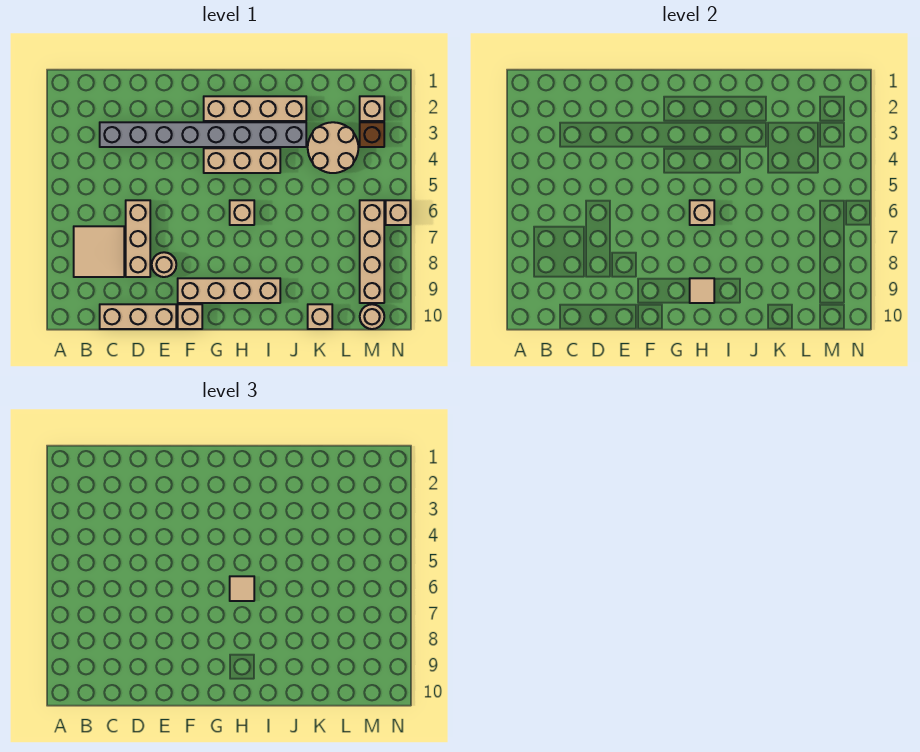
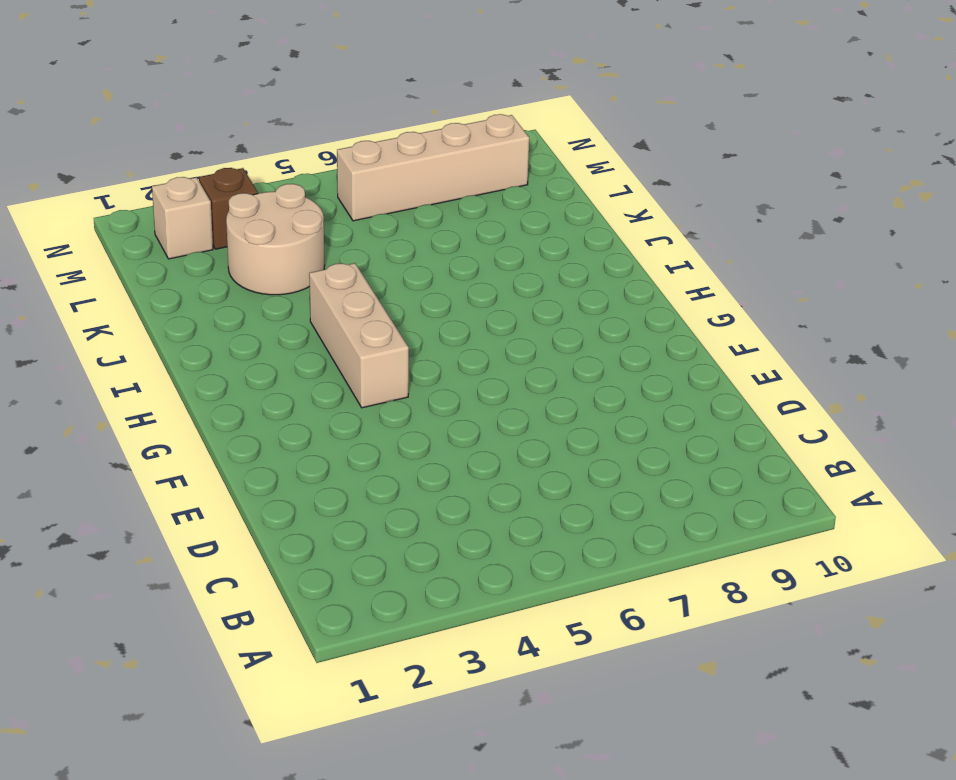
none -> tan 2x2 tile [74,226,124,277]
none -> grey 1x8 brick [100,122,306,147]
none -> tan 1x3 brick [100,304,176,329]

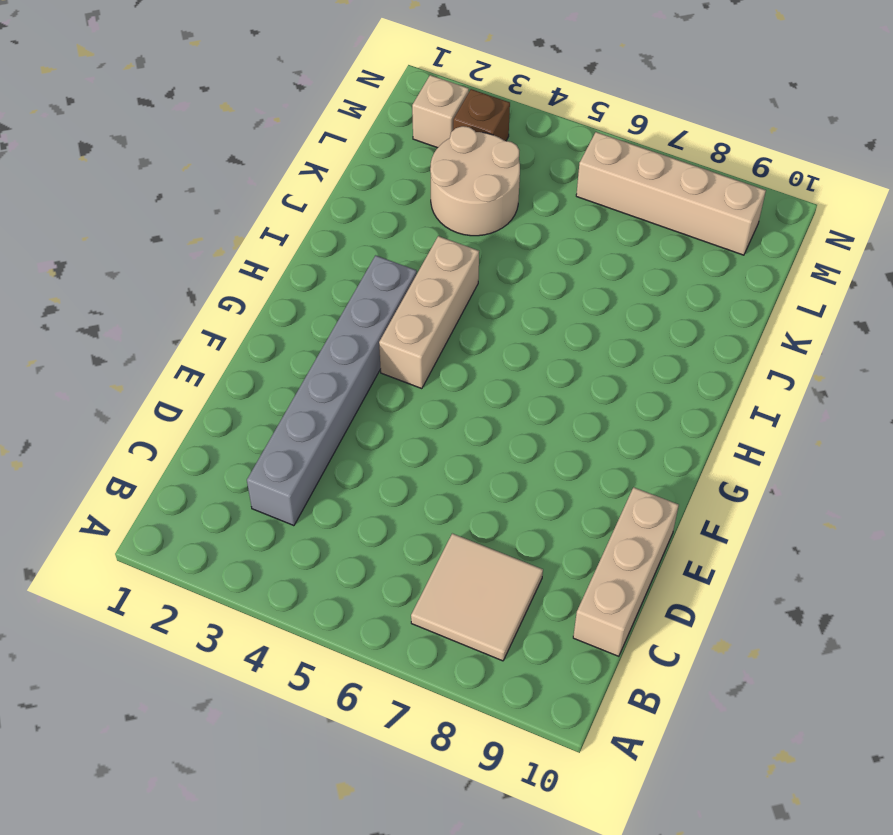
grey 1x6 brick [247,255,417,526] -> grey 1x8 brick [100,122,306,147]
none -> tan 1x3 brick [126,200,150,277]
none -> tan 1x1 round brick [152,252,176,277]
none -> tan 1x4 brick [178,278,280,303]

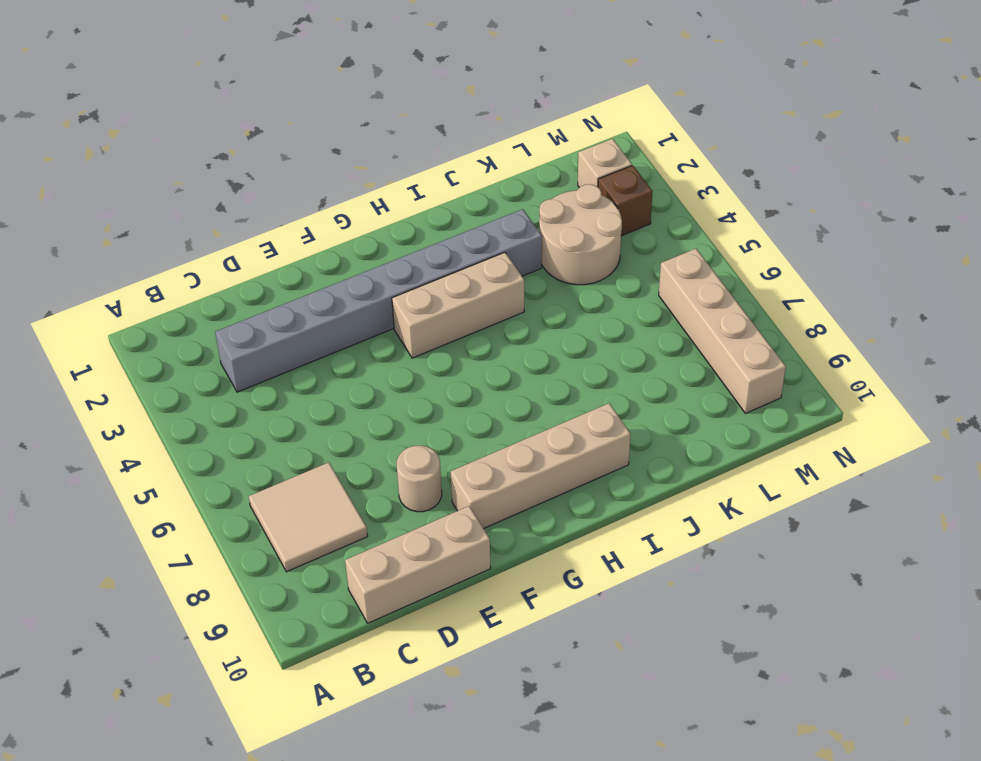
none -> tan 1x3 brick [126,200,150,277]
none -> tan 1x1 brick [178,304,202,329]
none -> tan 1x4 brick [204,96,306,121]

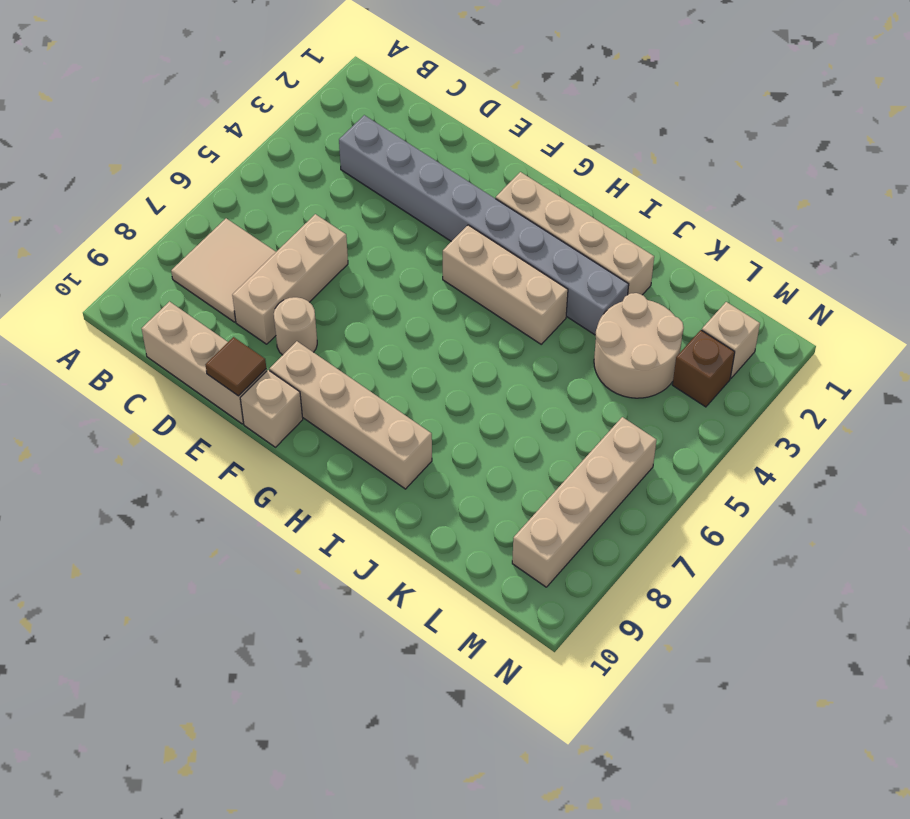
brown 1x1 tile [206,337,266,396] -> none
none -> tan 1x1 brick [230,200,254,225]
none -> tan 1x1 brick [308,304,332,329]
none -> tan 1x1 round brick [360,304,384,329]

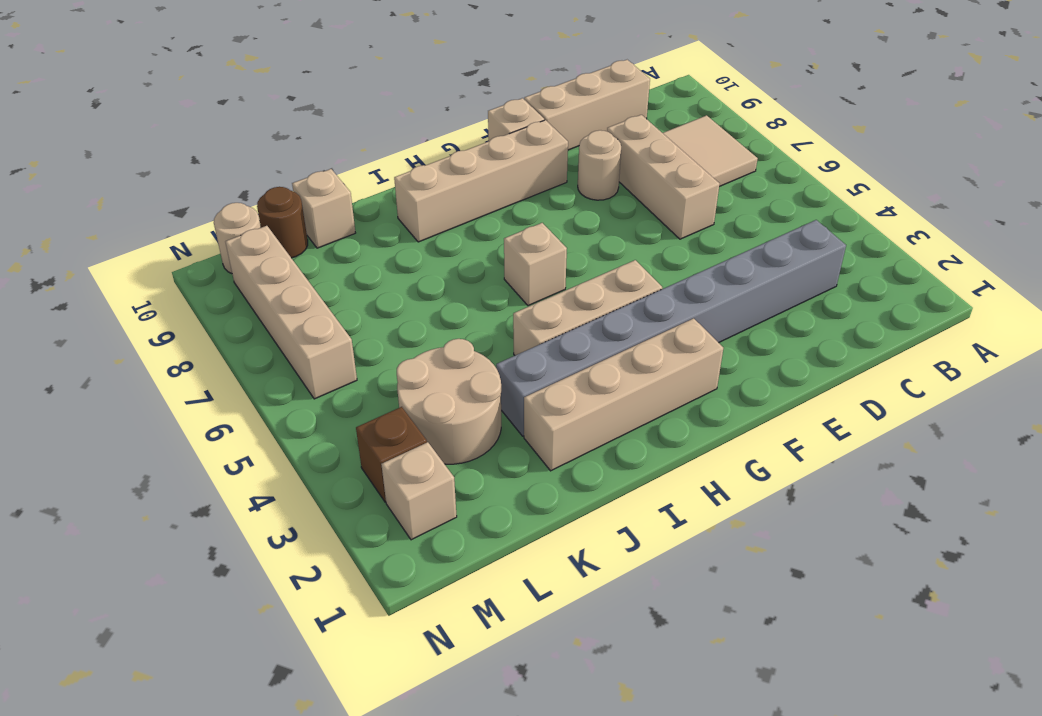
brown 1x1 round brick [257,187,308,258] -> none
none -> tan 1x1 brick [386,200,410,225]
none -> tan 1x1 brick [690,200,714,225]
none -> tan 1x1 tile [690,278,714,303]

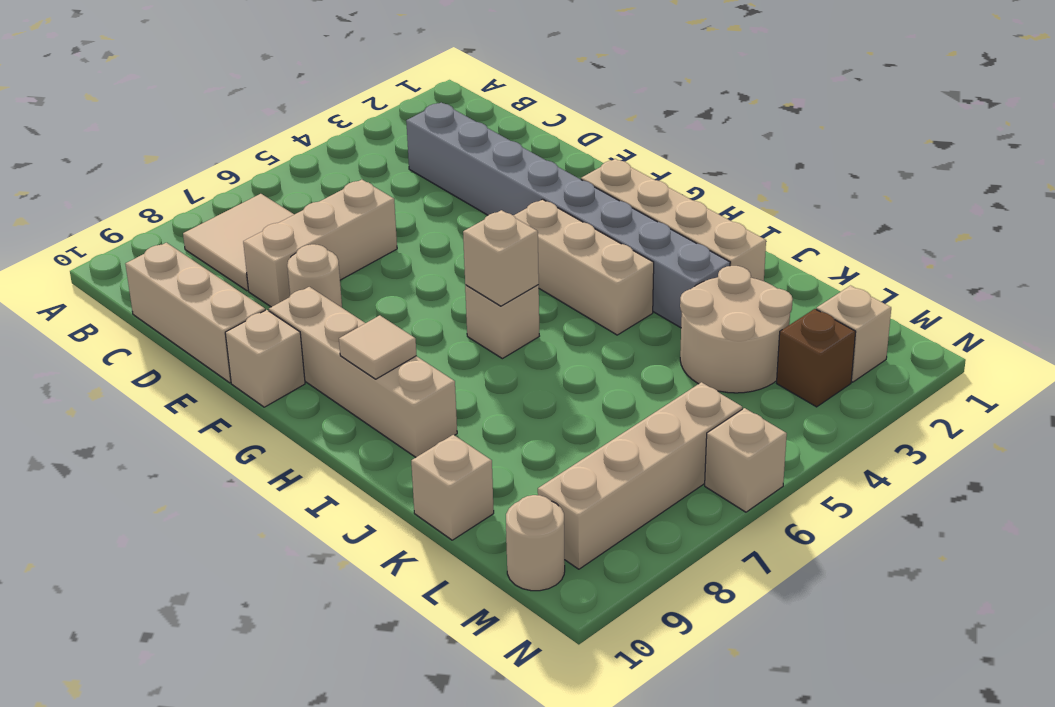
none -> tan 1x1 tile [230,576,254,601]

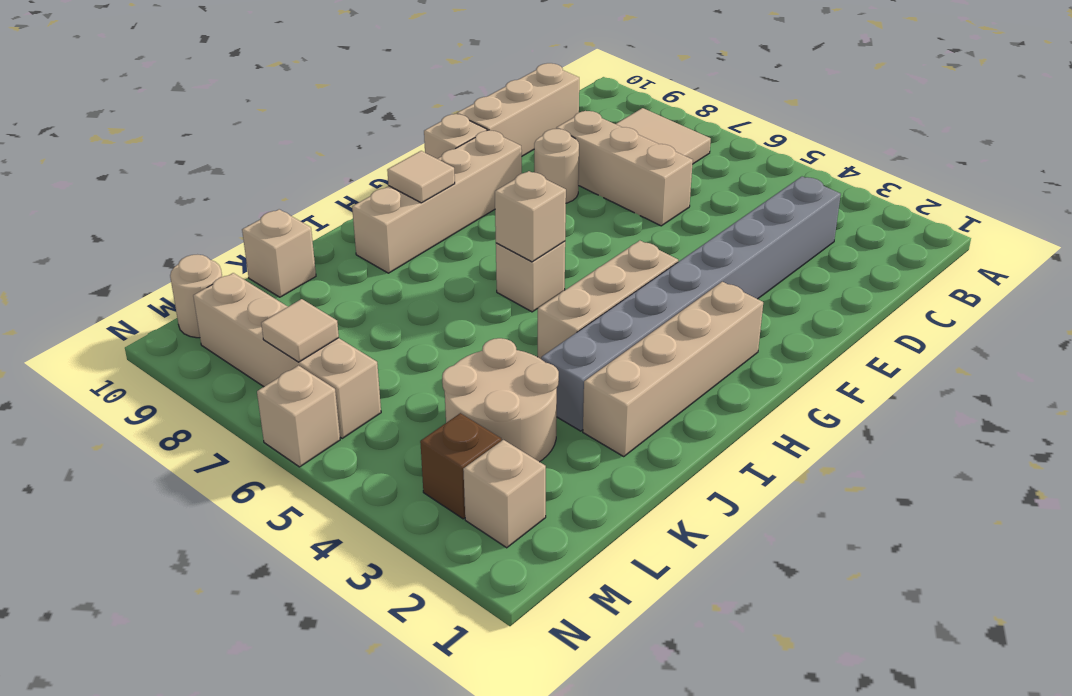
tan 1x1 tile [261,299,339,362] -> tan 1x1 tile moved to [230,576,254,601]

